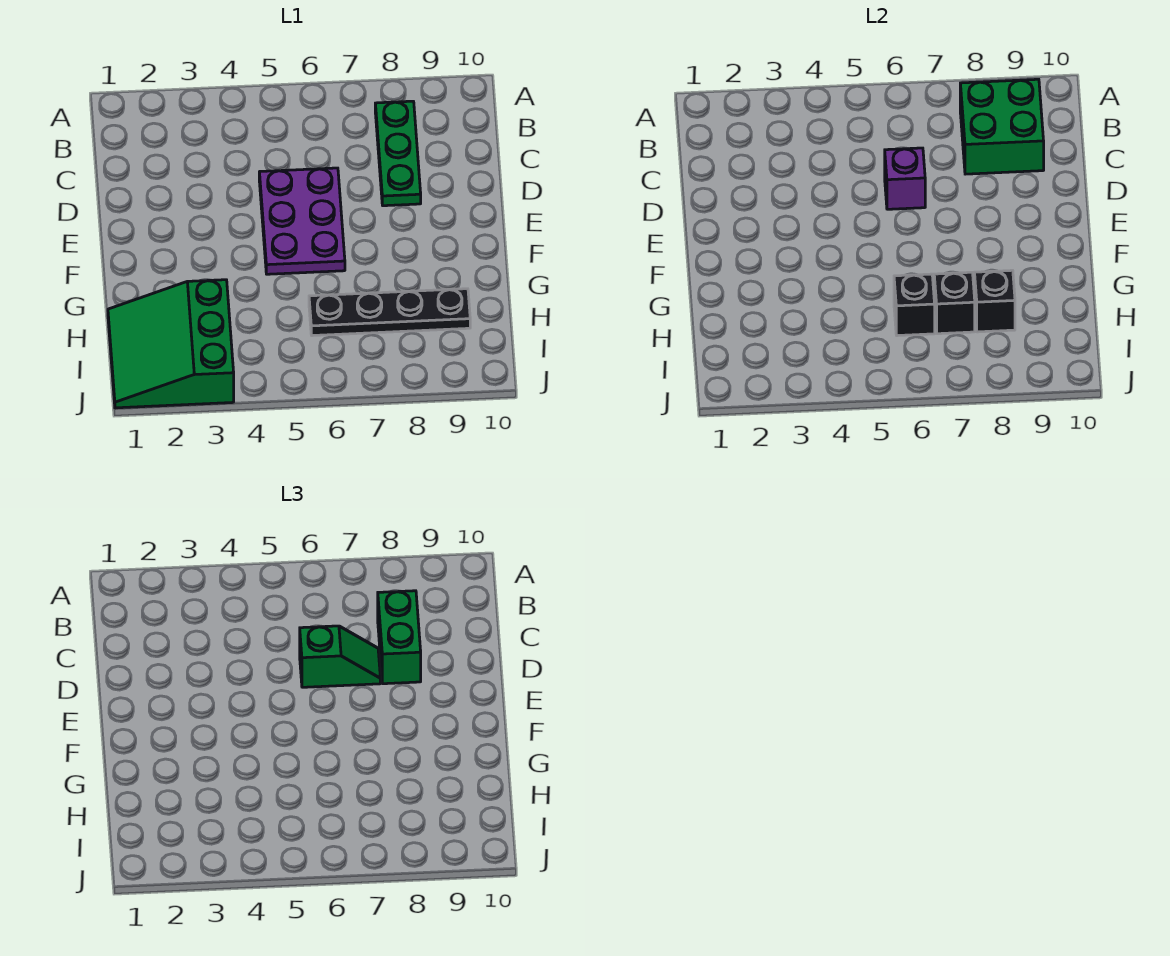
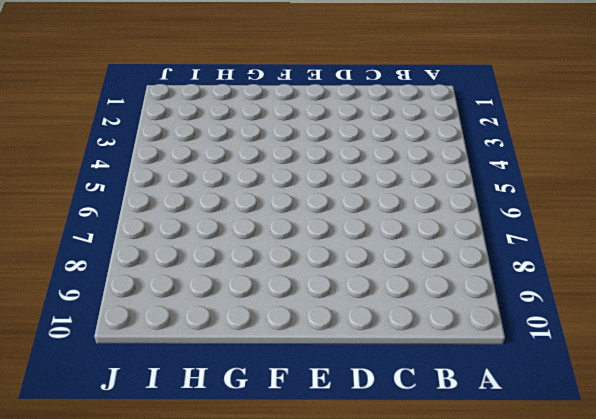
none -> green 1x3 plate [375,101,421,206]
none -> purple 2x3 plate [259,168,345,274]

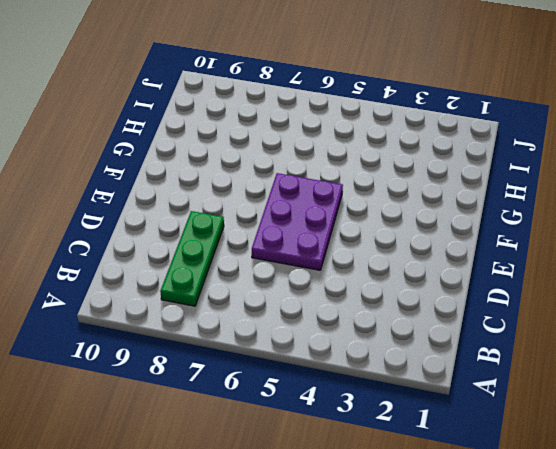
none -> green 3x3 slope [108,280,234,408]
none -> black 1x4 plate [309,289,470,336]

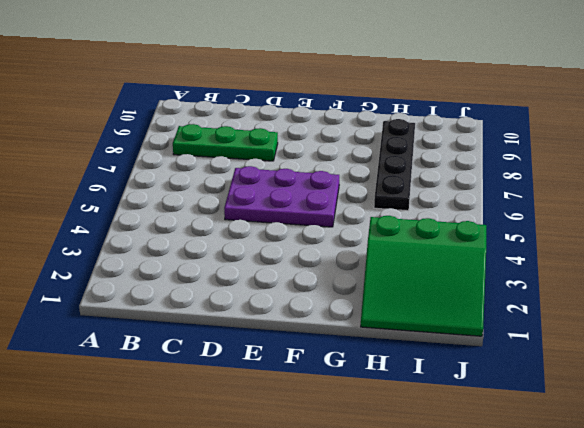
none -> green 2x2 brick [960,79,1044,174]
none -> purple 1x1 brick [885,148,925,209]

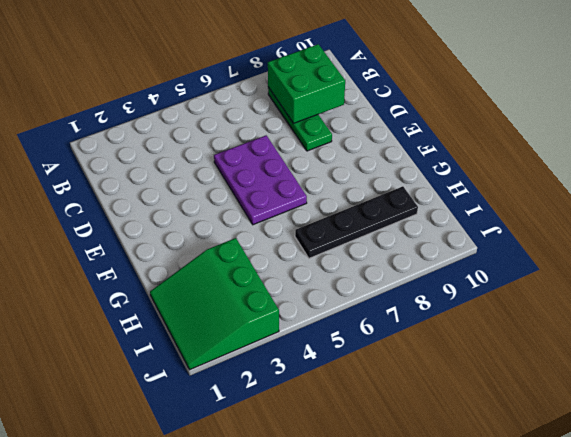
none -> purple 1x1 brick [885,148,925,209]
none -> black 1x1 brick [894,274,935,336]

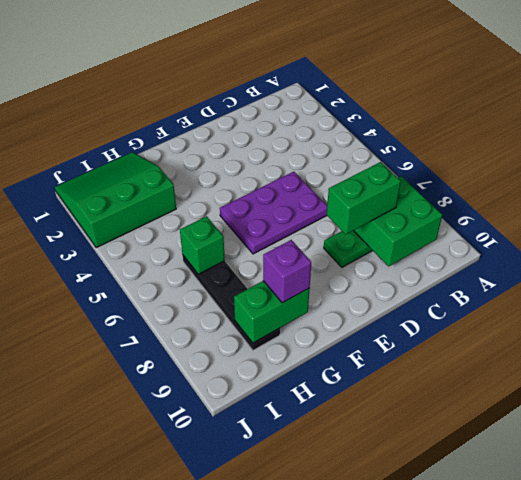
green 1x2 brick [234,281,310,343] -> none
purple 1x1 brick [263,240,311,303] -> purple 1x1 brick moved to [885,148,925,209]
green 1x1 brick [180,216,225,274] -> black 1x1 brick [894,274,935,336]
none -> black 1x1 brick [934,272,975,334]
none -> black 1x1 brick [975,270,1015,332]

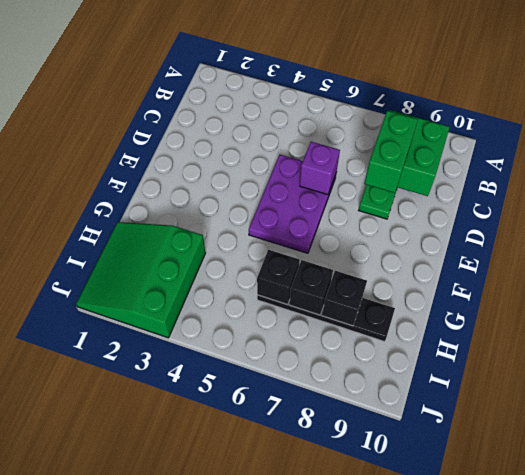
none -> green 1x2 slope [300,626,380,687]

